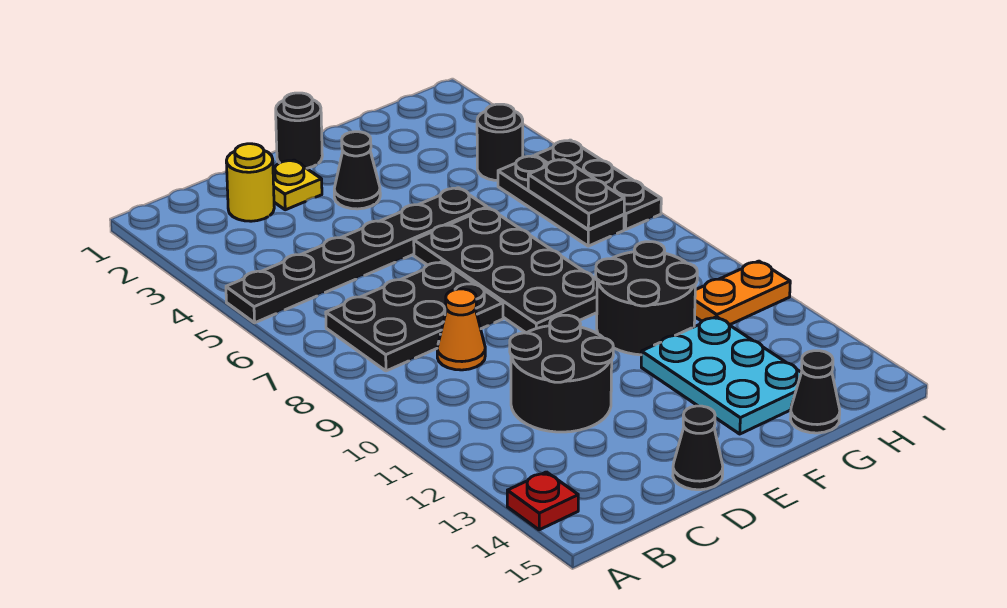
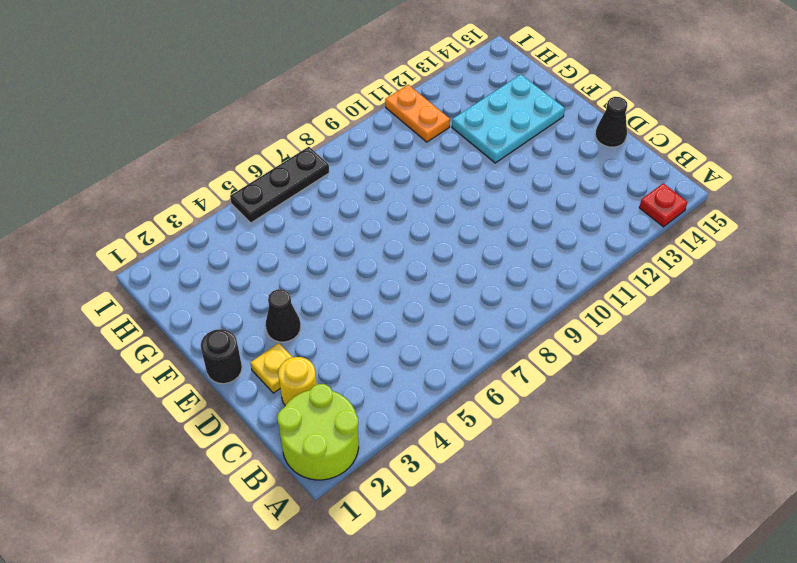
lime 2x2 round brick [277,384,359,480] -> none
none -> black 1x6 plate [226,188,487,323]
none -> black 2x3 plate [326,262,503,371]
none -> orange 1x1 cone [437,289,485,370]

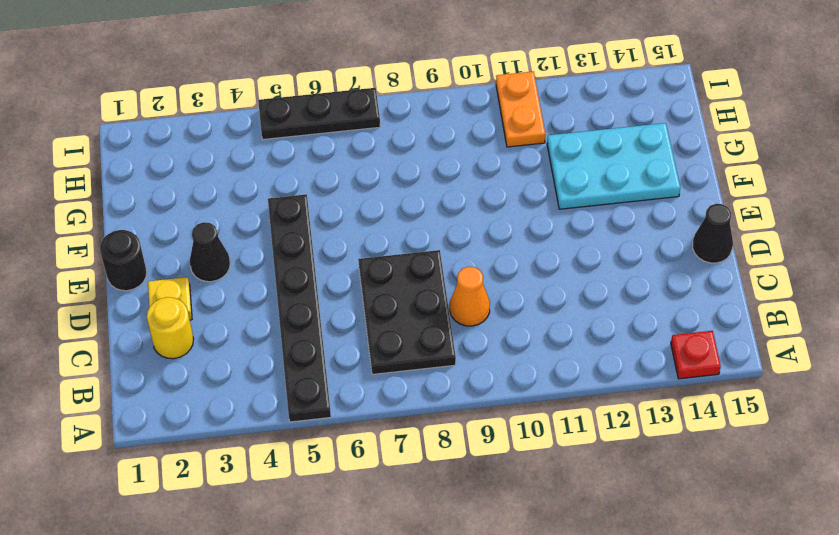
none -> black 2x2 round brick [510,315,613,432]
none -> black 2x4 plate [414,208,597,333]
none -> black 2x2 round brick [596,242,697,355]

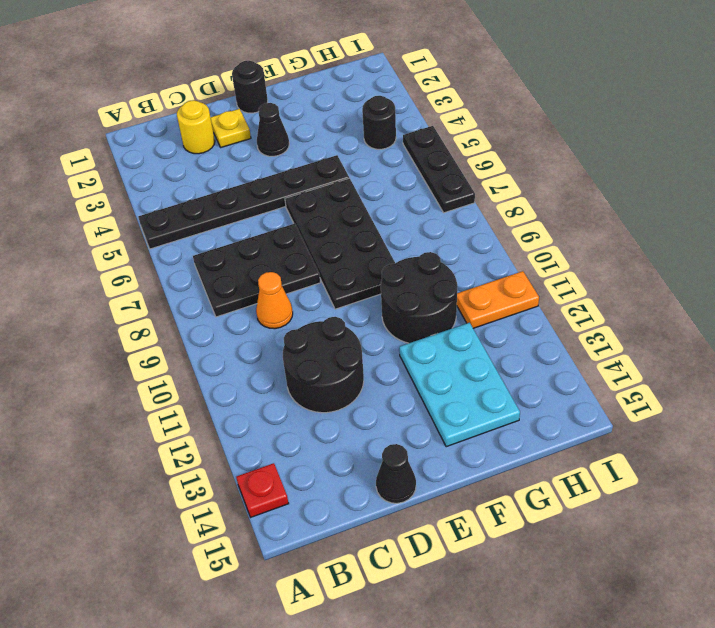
none -> black 1x1 cone [791,351,840,433]
none -> black 1x3 plate [498,156,624,246]
none -> black 1x2 plate [528,159,624,230]

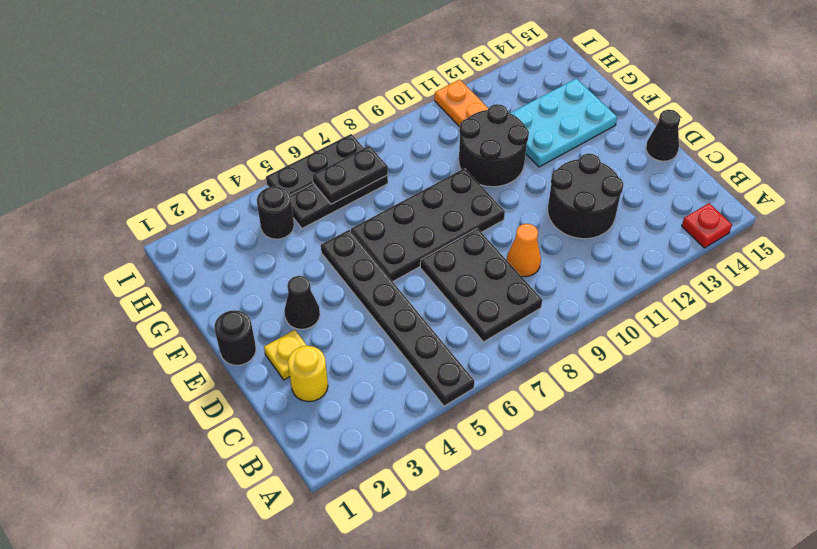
none -> black 1x1 cone [791,351,840,433]

